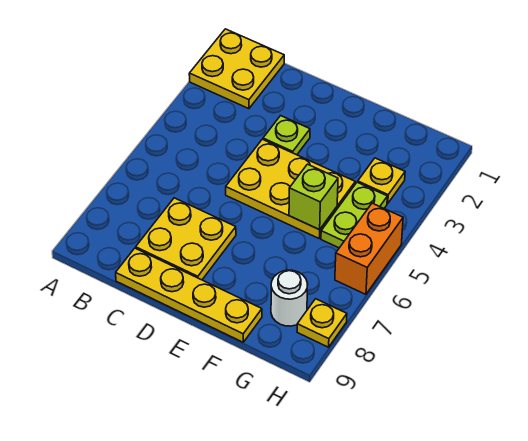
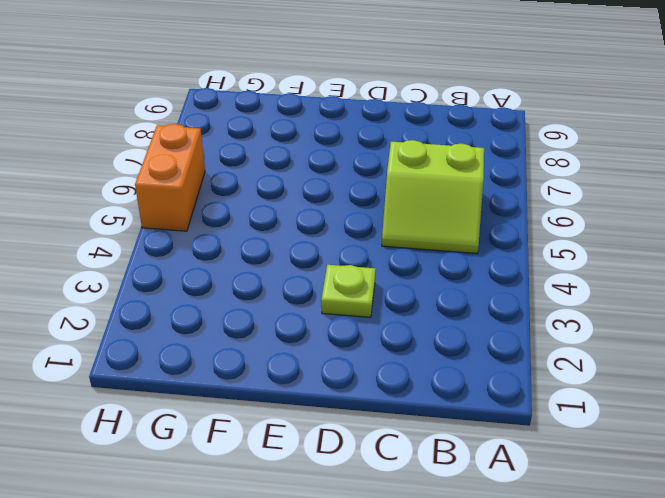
lime 2x2 slope [382,140,484,253] -> none
none -> yellow 2x2 plate [189,29,284,109]
none -> yellow 2x2 plate [136,198,236,280]

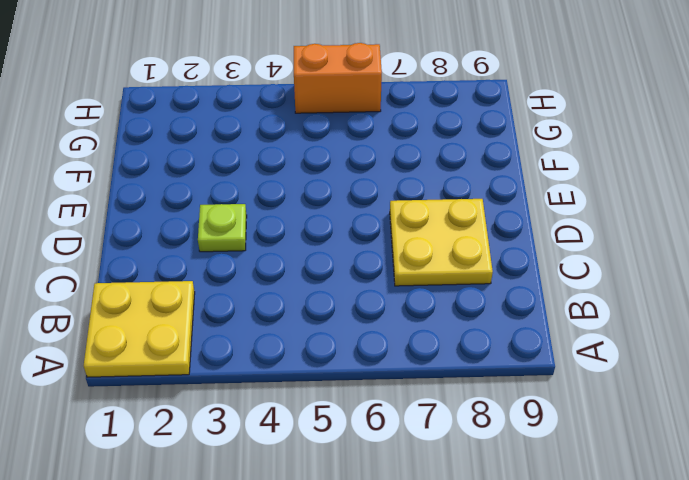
none -> yellow 1x4 plate [116,248,262,342]
none -> yellow 2x3 plate [226,139,355,238]

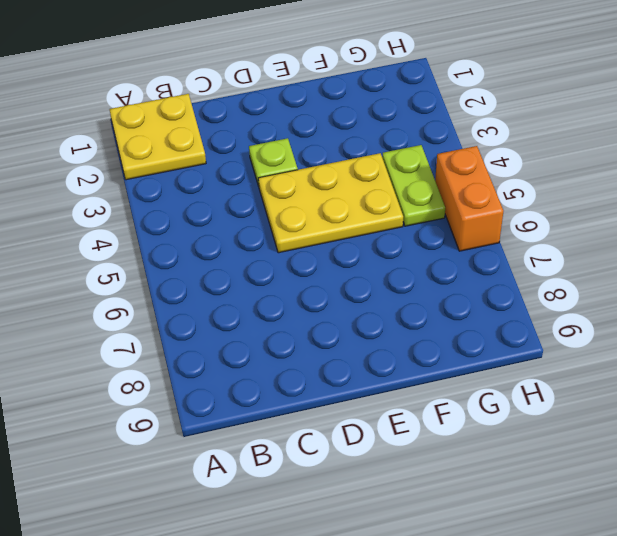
none -> yellow 2x2 plate [136,198,236,280]
none -> yellow 1x4 plate [116,248,262,342]

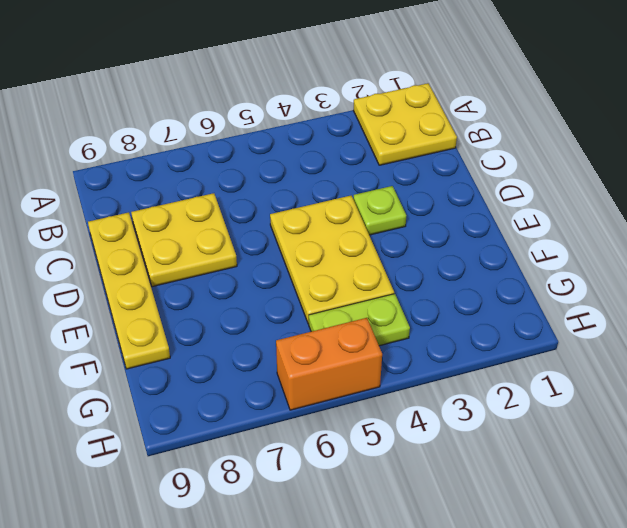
none -> yellow 1x1 plate [358,158,405,204]
none -> white 1x1 round brick [271,270,308,326]

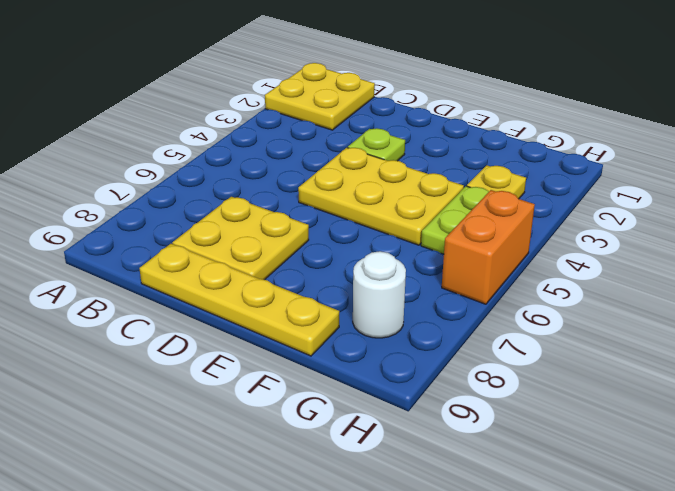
none -> yellow 1x1 plate [297,299,347,347]
none -> lime 1x1 brick [289,164,338,230]

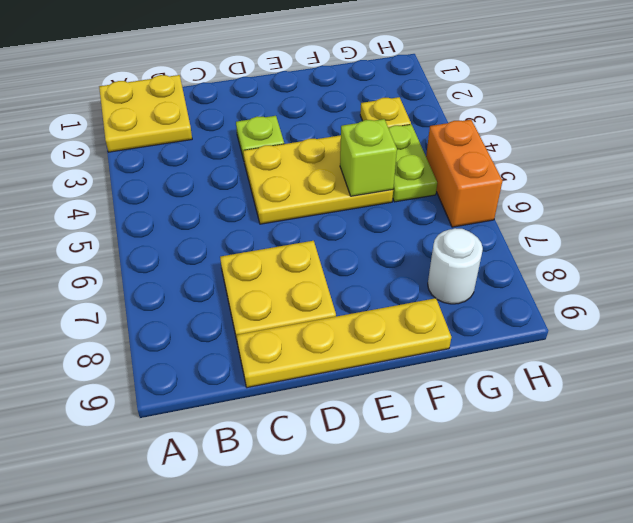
none -> yellow 1x1 plate [297,299,347,347]

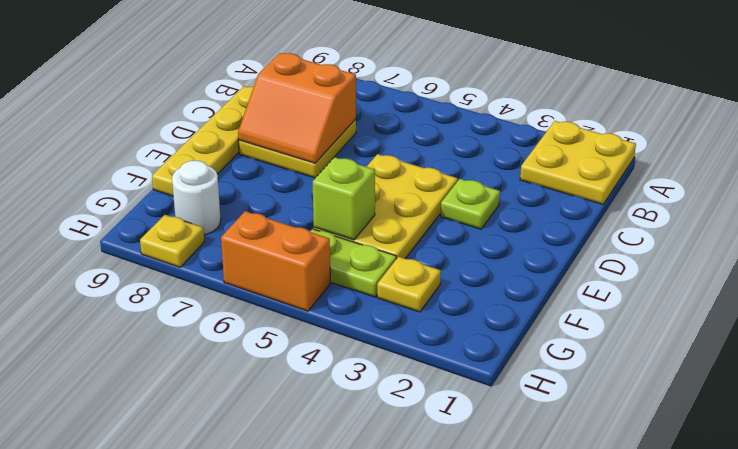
orange 2x2 slope [238,53,356,163] -> none

